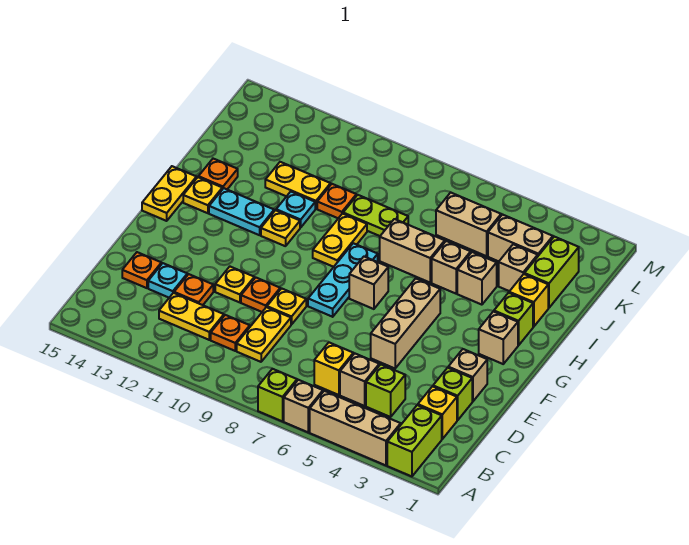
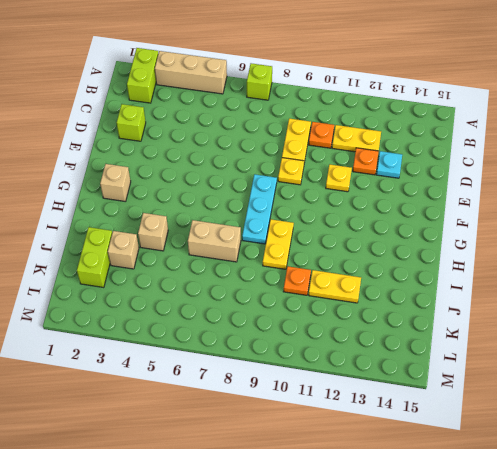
none -> tan 1x1 brick [284,380,323,432]
none -> yellow 1x1 brick [418,386,457,439]
none -> lime 1x1 brick [366,364,405,417]
none -> tan 1x1 brick [340,353,379,406]

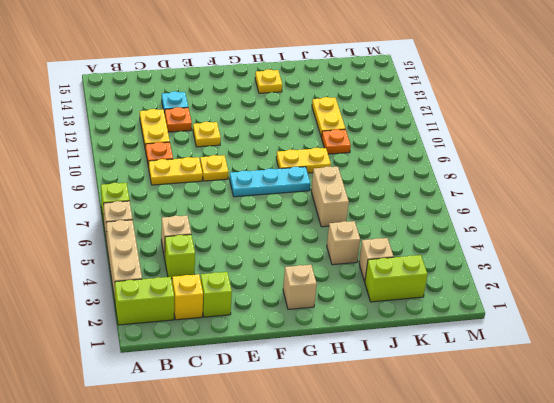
none -> yellow 1x1 brick [314,343,353,395]
none -> orange 1x1 plate [122,252,161,288]
none -> tan 1x1 brick [448,349,487,402]
none -> tan 1x3 brick [371,278,440,368]

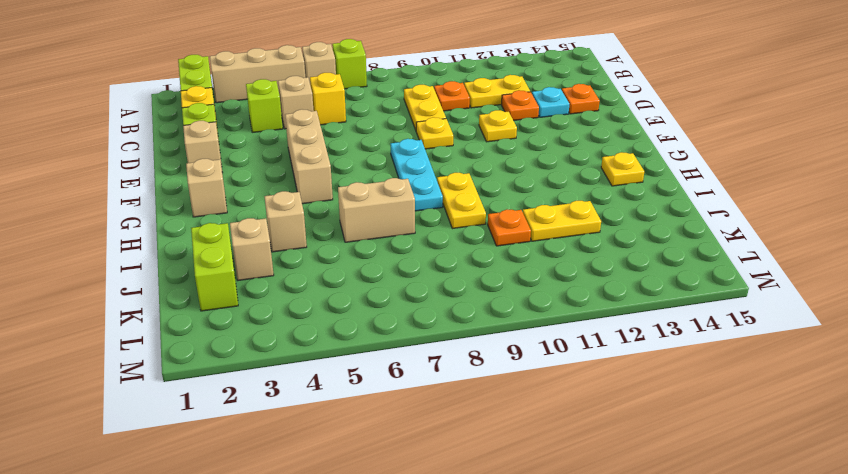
none -> orange 1x1 plate [241,278,280,312]
none -> tan 1x1 brick [349,257,388,309]
none -> yellow 1x2 plate [142,166,196,221]
none -> lime 1x1 brick [494,293,533,345]

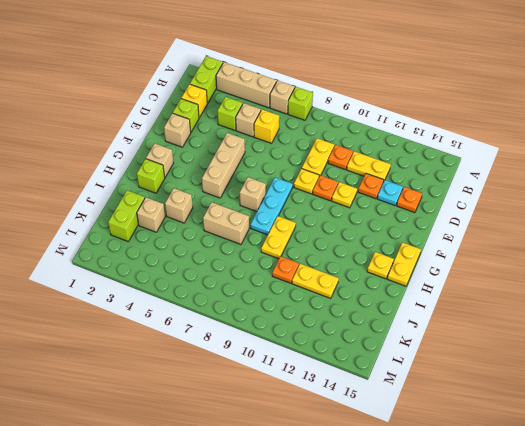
none -> yellow 1x1 plate [261,210,300,246]
none -> cyan 1x2 plate [209,188,274,235]
none -> yellow 1x1 brick [509,274,548,327]
none -> tan 1x1 brick [432,241,471,294]

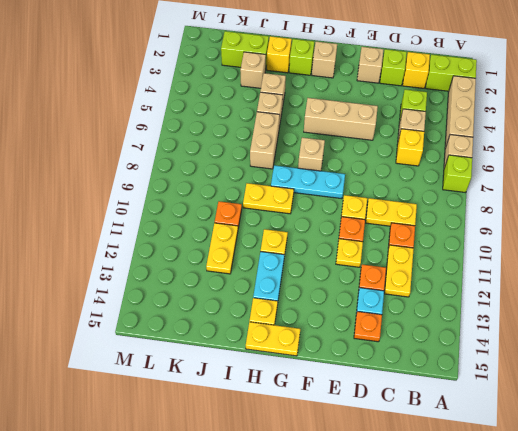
none -> cyan 1x1 plate [276,192,315,227]
none -> orange 1x1 plate [198,159,238,189]
none -> lime 1x2 plate [343,195,408,236]
none -> tan 1x2 brick [488,214,553,261]

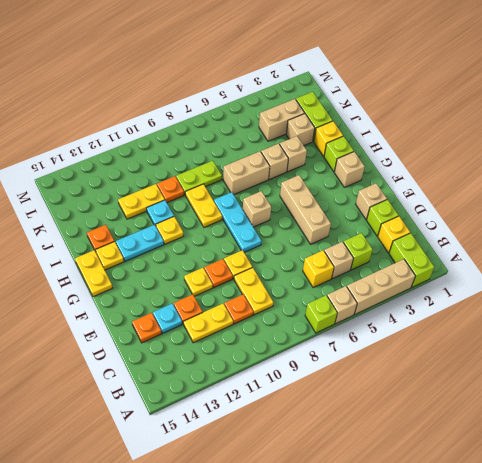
none -> tan 1x2 brick [436,192,501,256]

